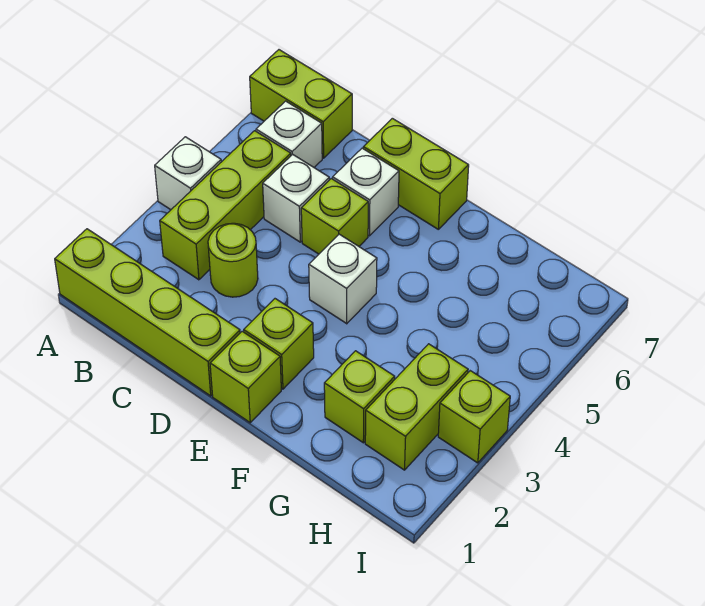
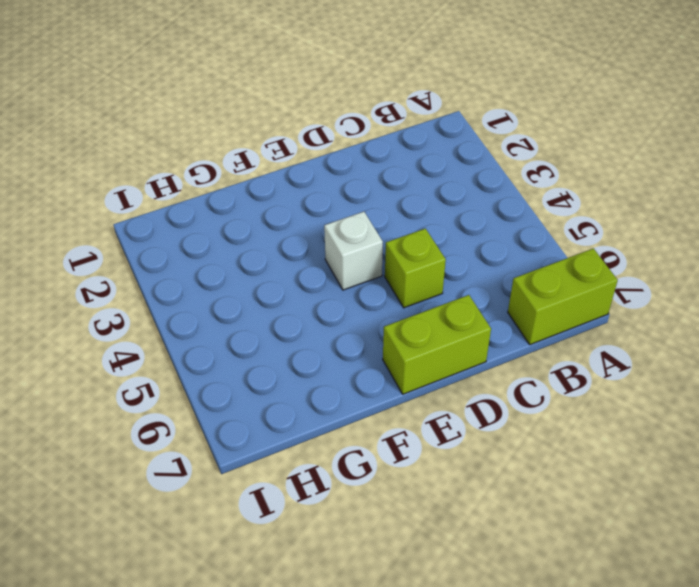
none -> lime 1x4 brick [55,229,240,396]
none -> white 1x1 brick [155,137,221,210]
none -> lime 1x3 brick [160,131,291,280]

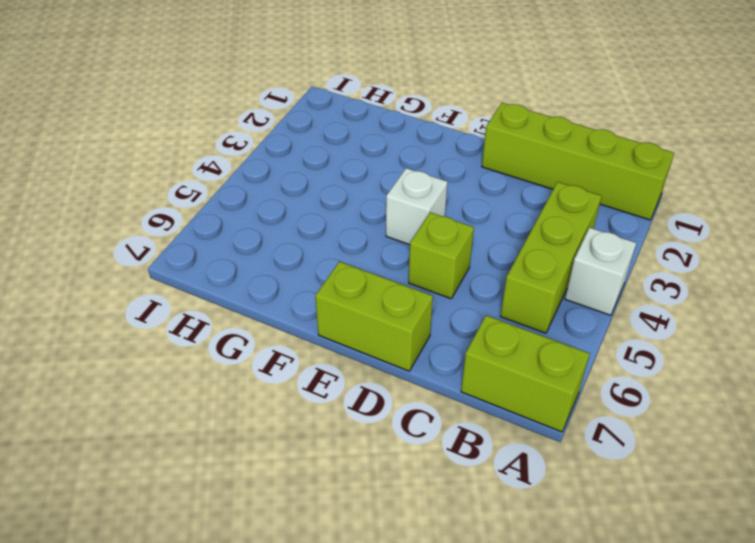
none -> white 1x1 brick [256,101,322,167]
none -> lime 1x1 round brick [208,223,258,297]
none -> white 1x1 brick [263,154,329,242]

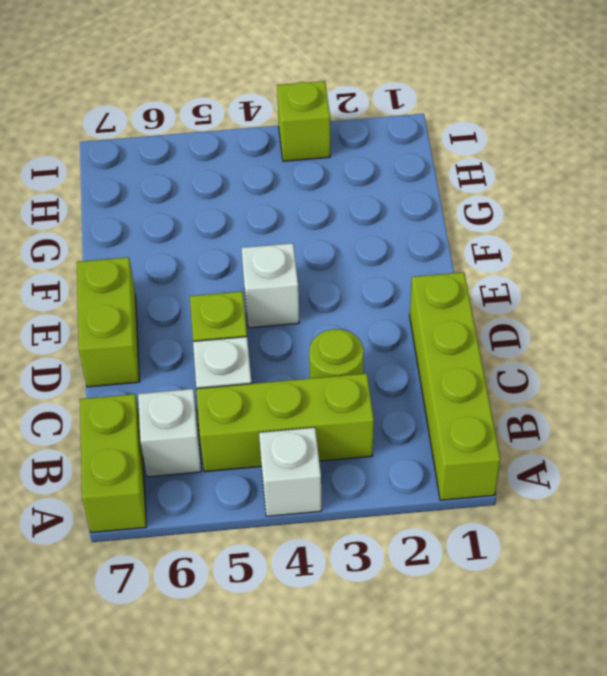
none -> white 1x1 brick [333,148,399,236]
none -> lime 1x1 brick [210,331,281,423]
none -> lime 1x1 brick [244,299,314,389]

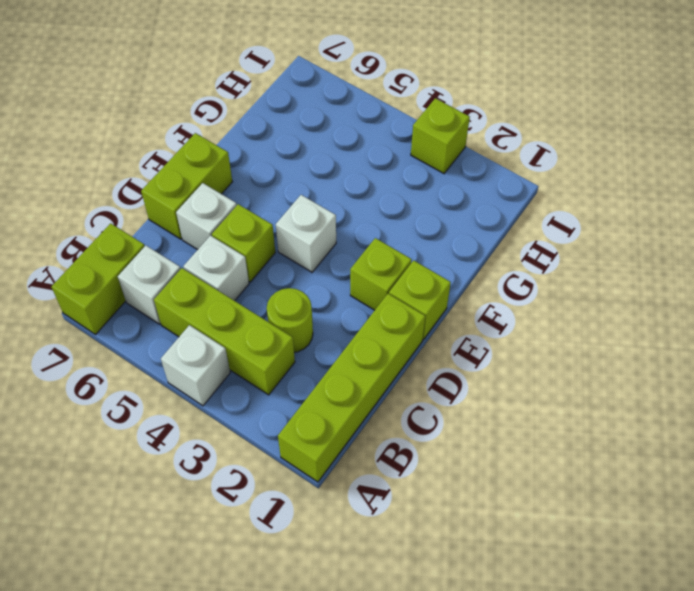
none -> lime 1x1 brick [324,351,395,443]
none -> lime 1x2 brick [365,344,468,470]

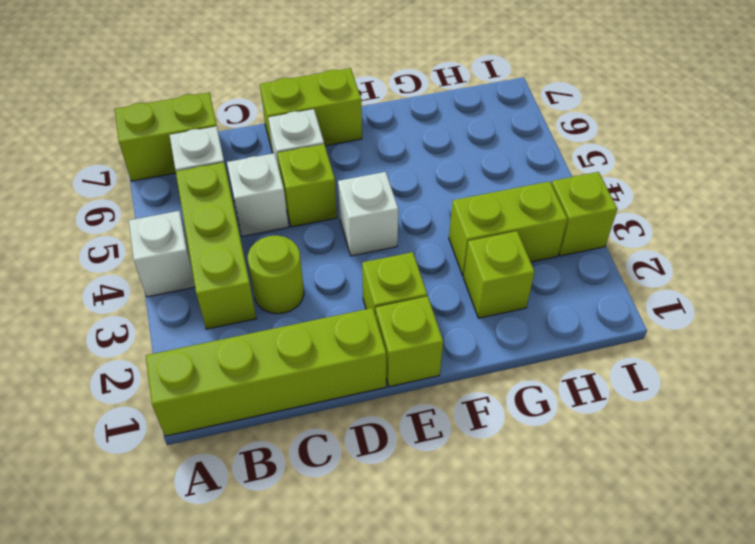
lime 1x2 brick [449,181,567,276] -> lime 1x2 brick turned to [365,344,468,470]

